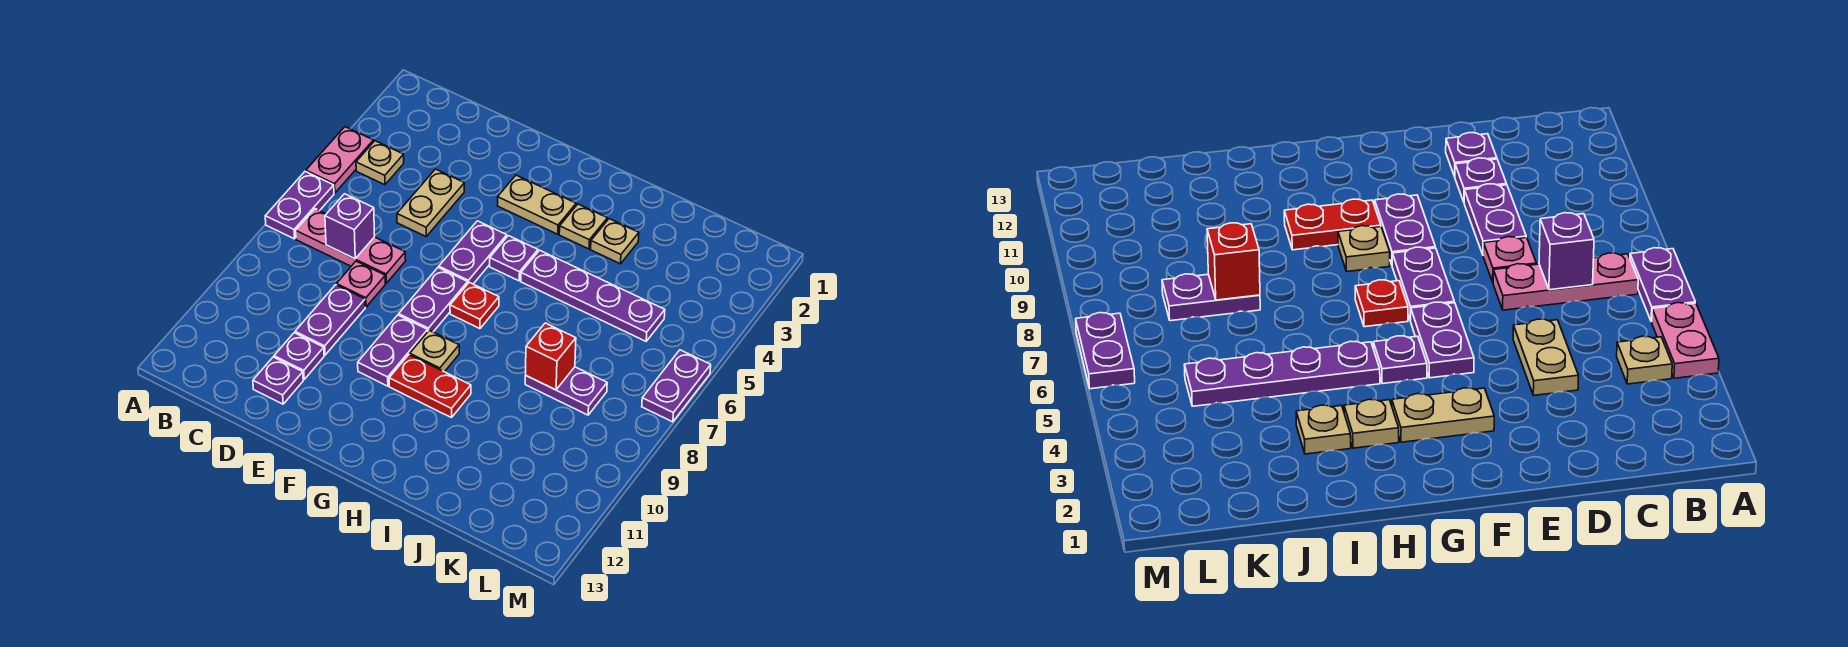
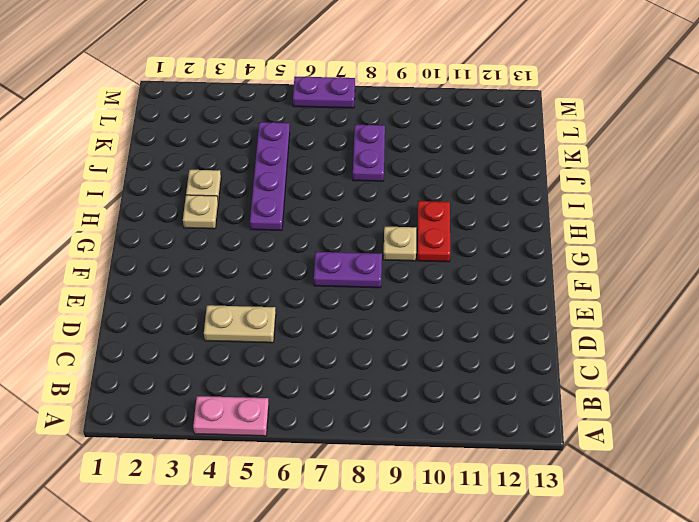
none -> purple 1x2 plate [265,172,334,239]
none -> tan 1x1 plate [356,141,404,185]
none -> pink 1x3 plate [296,209,406,283]

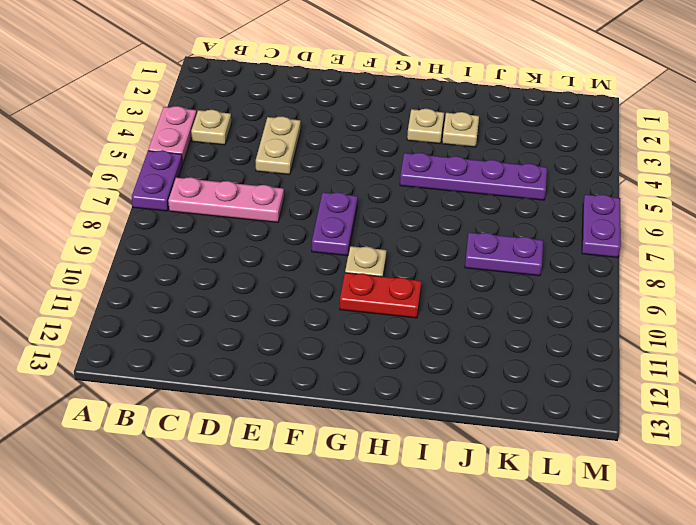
none -> pink 1x1 plate [336,261,385,307]
none -> purple 1x2 plate [295,285,365,355]
none -> purple 1x1 plate [274,333,324,379]

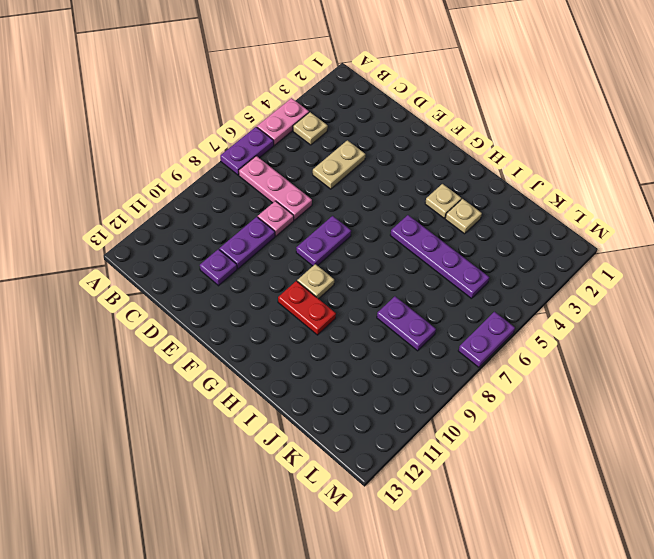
none -> purple 1x1 plate [253,357,303,404]
none -> tan 1x2 plate [498,175,576,234]
none -> purple 1x2 plate [439,221,507,284]

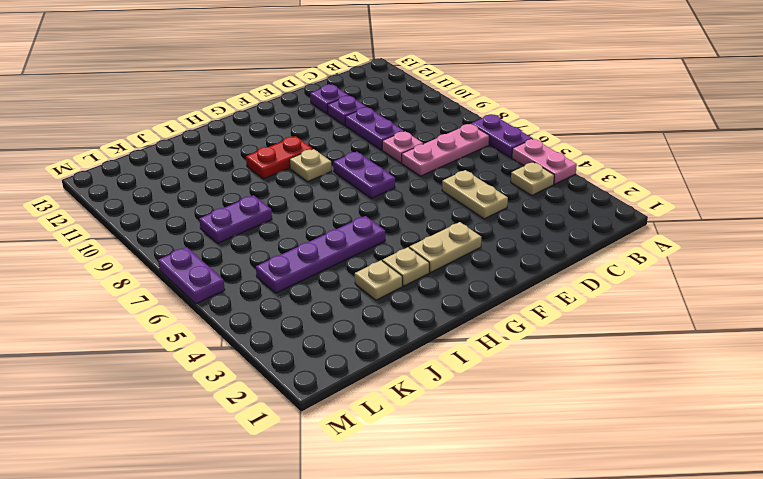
none -> purple 1x2 plate [439,221,507,284]
none -> purple 1x2 plate [358,315,428,386]
none -> purple 1x1 plate [490,236,538,281]

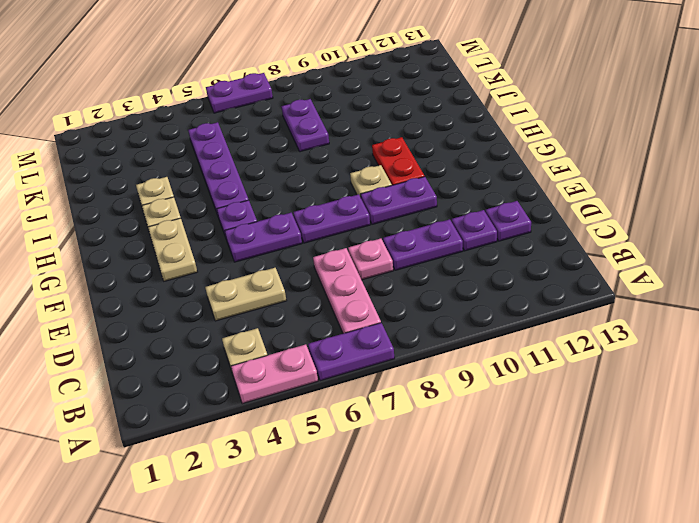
none -> red 1x1 plate [450,283,499,329]
none -> purple 1x1 brick [325,194,375,259]
none -> red 1x1 brick [526,323,576,390]

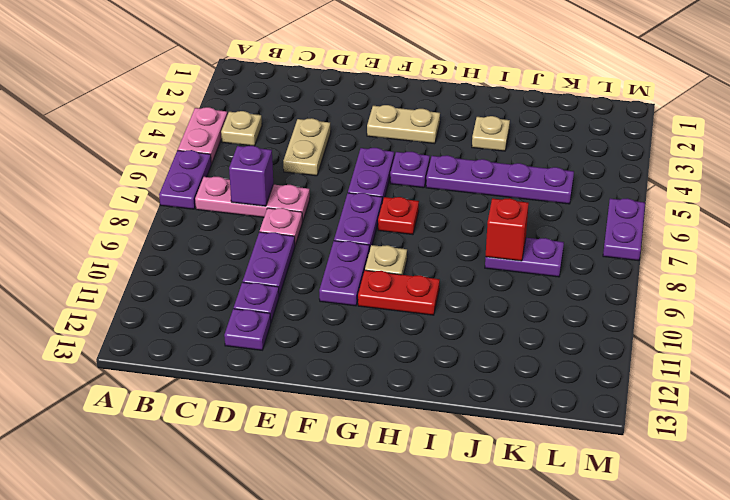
none -> tan 1x1 plate [559,204,607,249]

